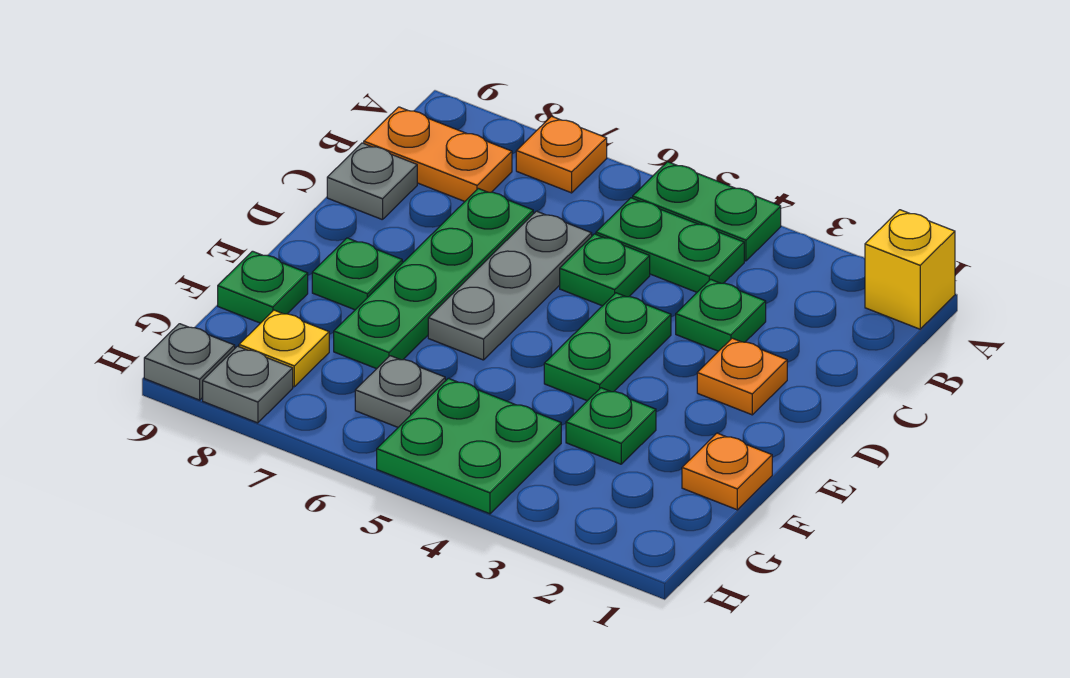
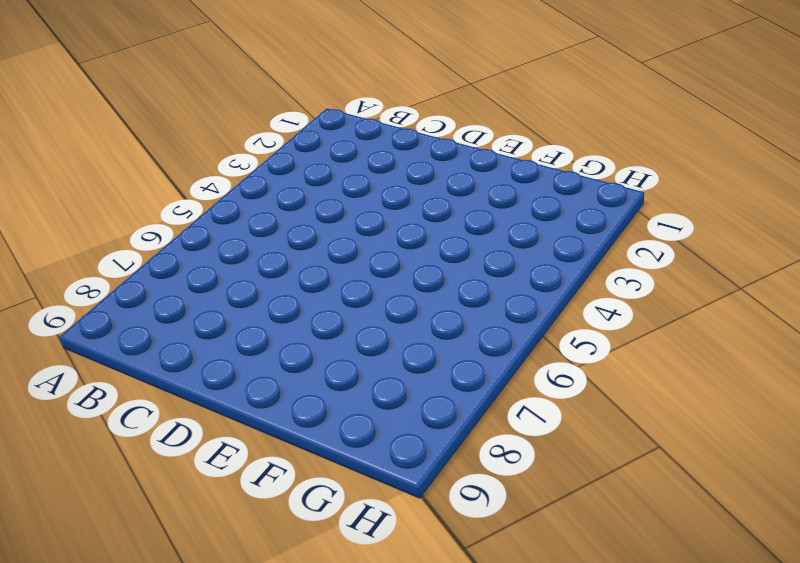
none -> yellow 1x1 brick [865,210,955,329]
none -> green 1x2 plate [633,162,781,261]
none -> orange 1x1 plate [516,116,607,193]

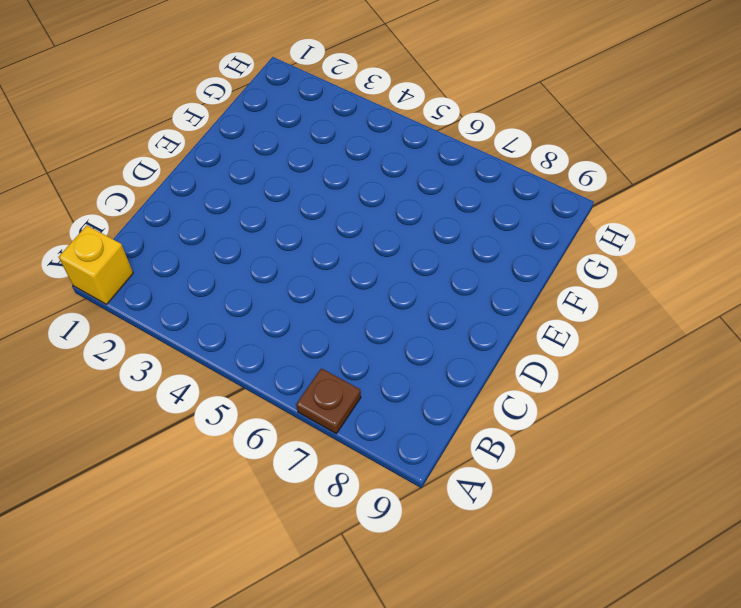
brown 1x1 plate [296,368,361,434] -> orange 1x1 plate [516,116,607,193]
none -> green 1x2 plate [633,162,781,261]
none -> green 1x2 plate [596,198,744,292]
none -> orange 1x2 plate [364,107,512,201]

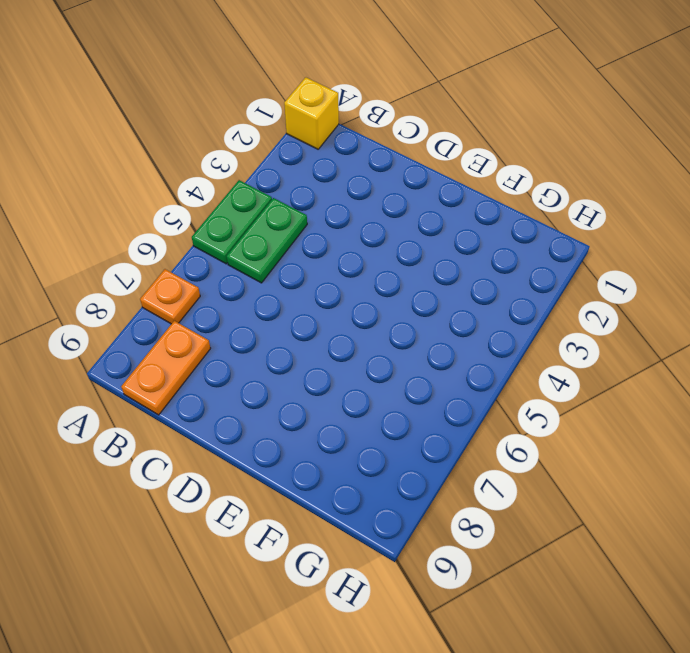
none -> green 1x1 plate [676,279,766,351]
none -> green 1x1 plate [560,234,650,306]
none -> grey 1x3 plate [428,211,592,360]

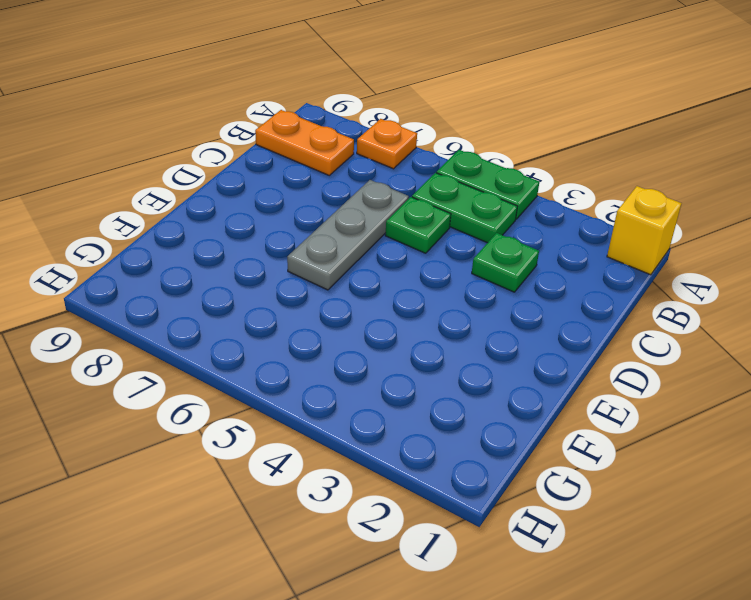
none -> green 1x4 plate [334,188,533,369]
none -> grey 1x1 plate [327,143,417,220]
none -> orange 1x1 plate [697,338,787,415]

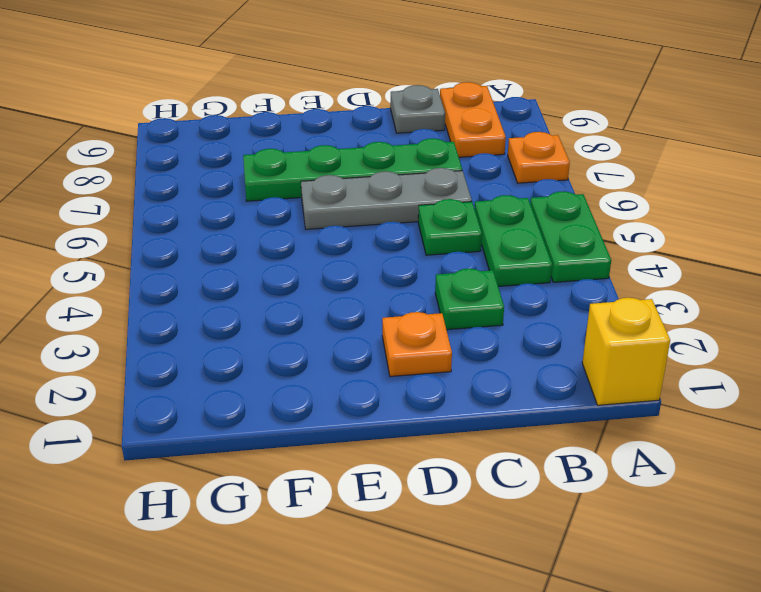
none -> green 1x2 plate [544,293,671,401]
none -> green 1x1 plate [312,238,402,310]
none -> orange 1x1 plate [682,433,772,510]

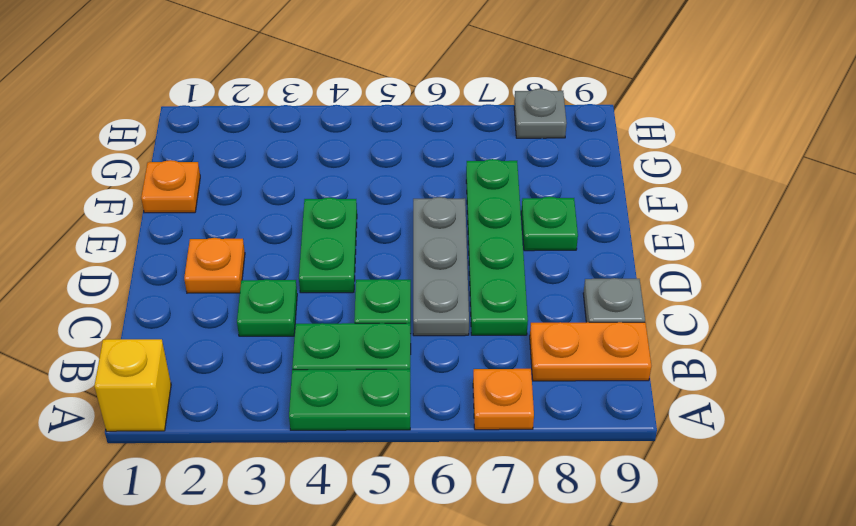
none -> green 1x1 plate [566,388,656,464]
none -> green 1x1 plate [218,251,308,323]
none -> green 2x2 plate [377,378,561,514]

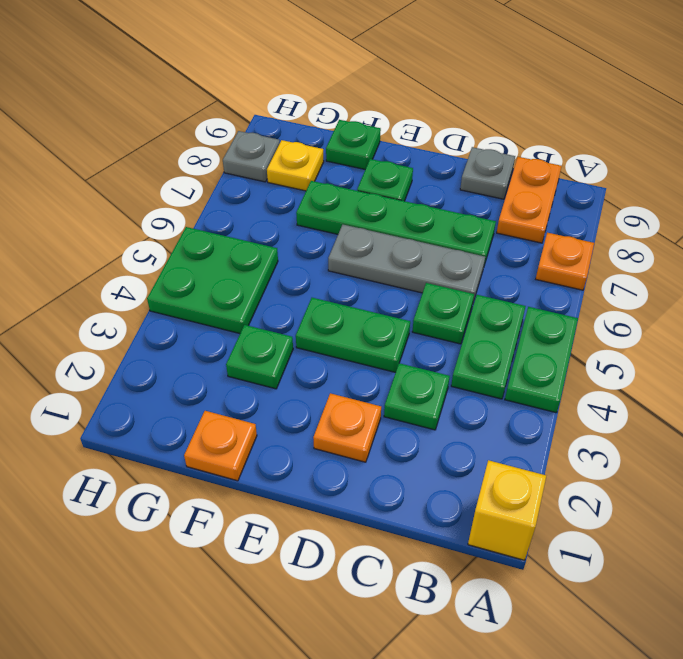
none -> grey 1x1 plate [355,356,445,427]
none -> grey 1x1 plate [144,324,235,400]

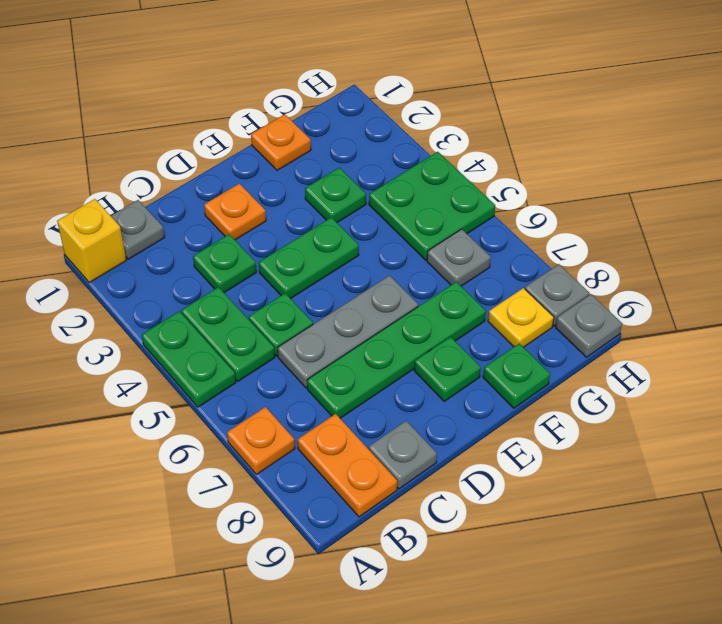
grey 1x1 plate [111,200,165,259] -> none

